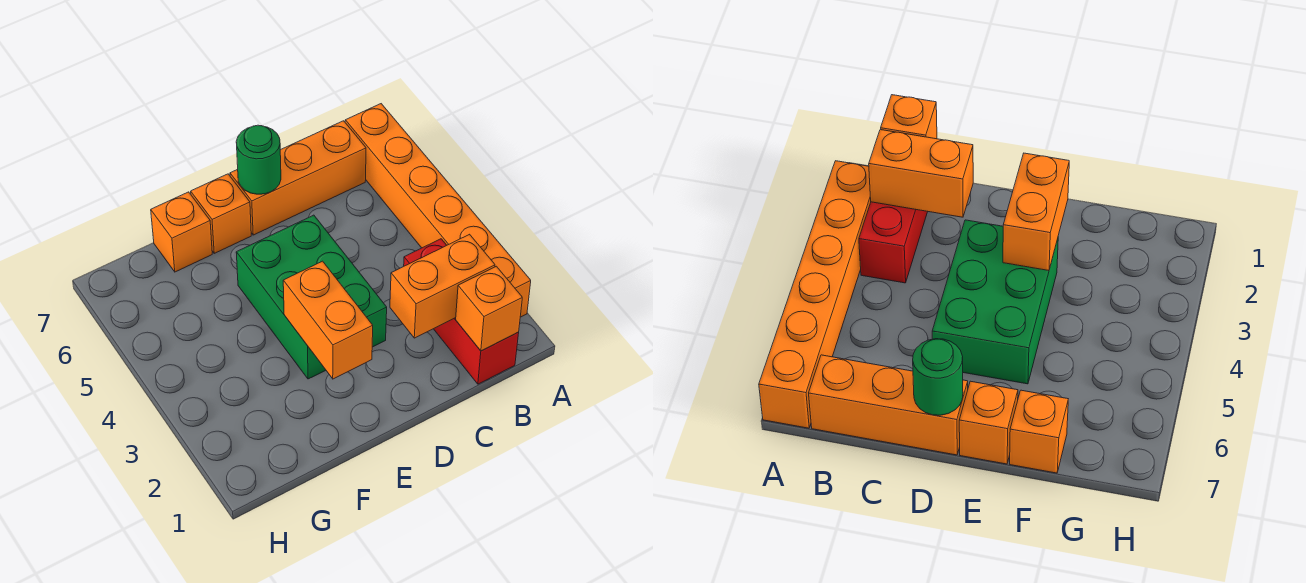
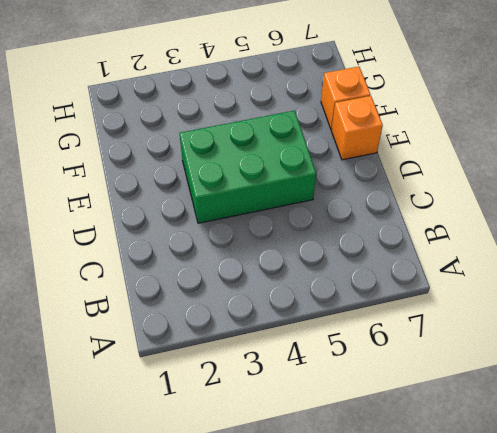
none -> orange 1x6 brick [345,104,531,317]
none -> red 1x3 brick [404,239,519,384]

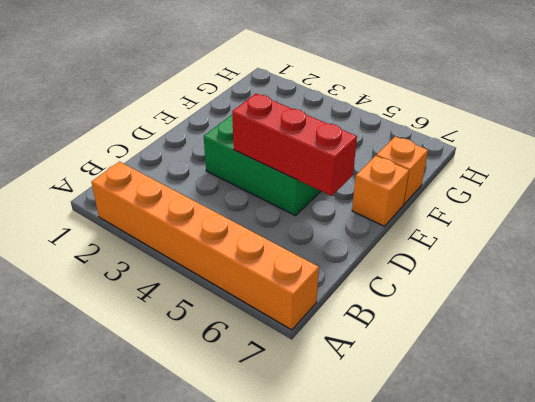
red 1x3 brick [232,94,357,196] -> red 1x3 brick moved to [404,239,519,384]
none -> orange 1x3 brick [230,121,366,235]
none -> orange 1x1 brick [456,266,522,351]

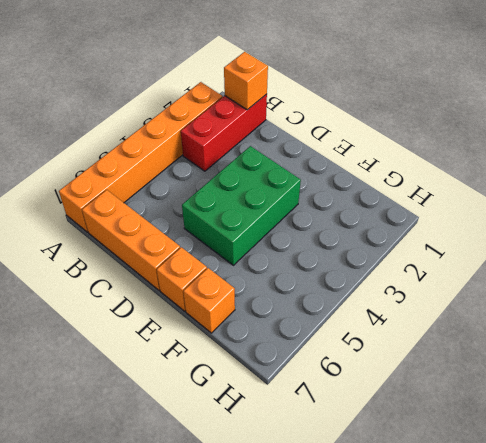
none -> orange 1x2 brick [390,234,495,338]
none -> green 1x1 round brick [236,125,281,194]

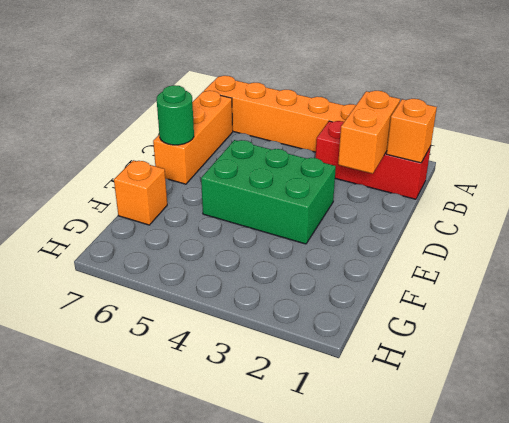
none -> orange 1x1 brick [191,174,251,253]
none -> orange 1x2 brick [283,261,373,379]

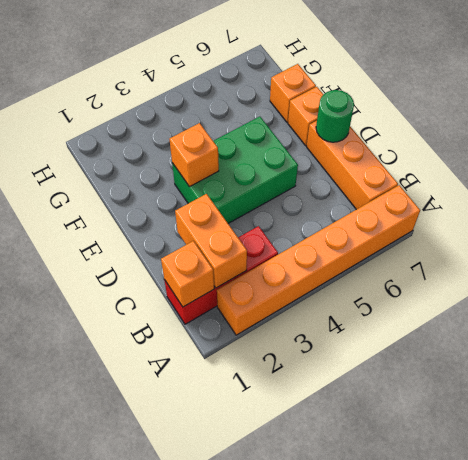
orange 1x1 brick [169,123,219,187] -> orange 1x2 brick [283,261,373,379]

